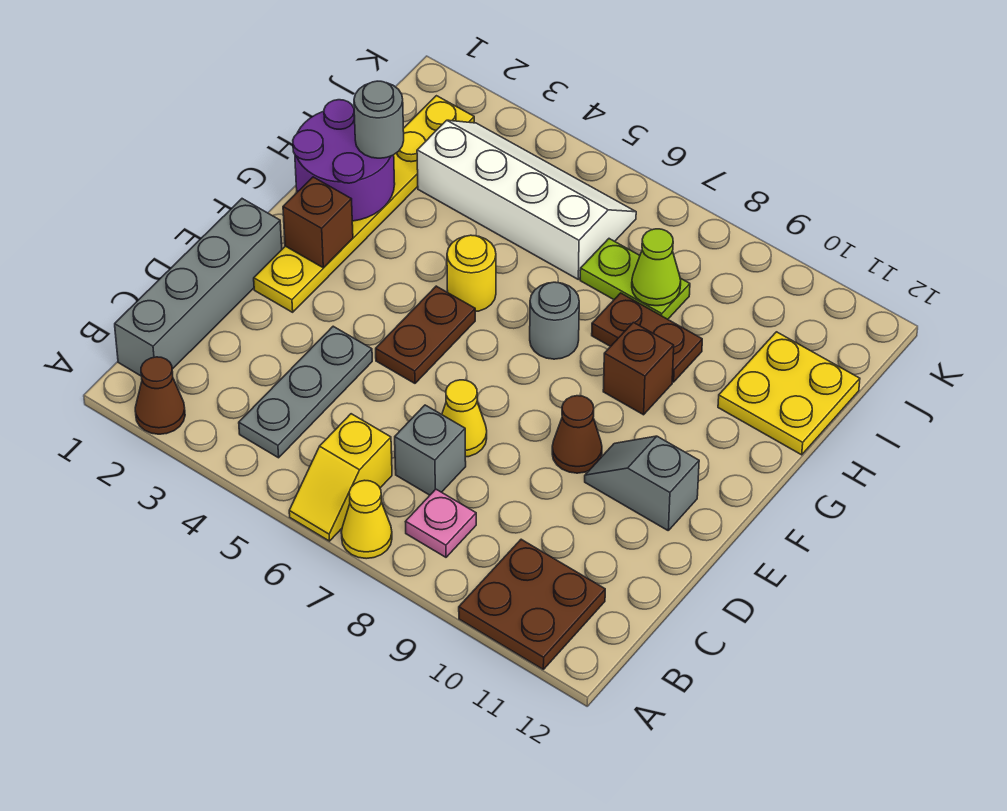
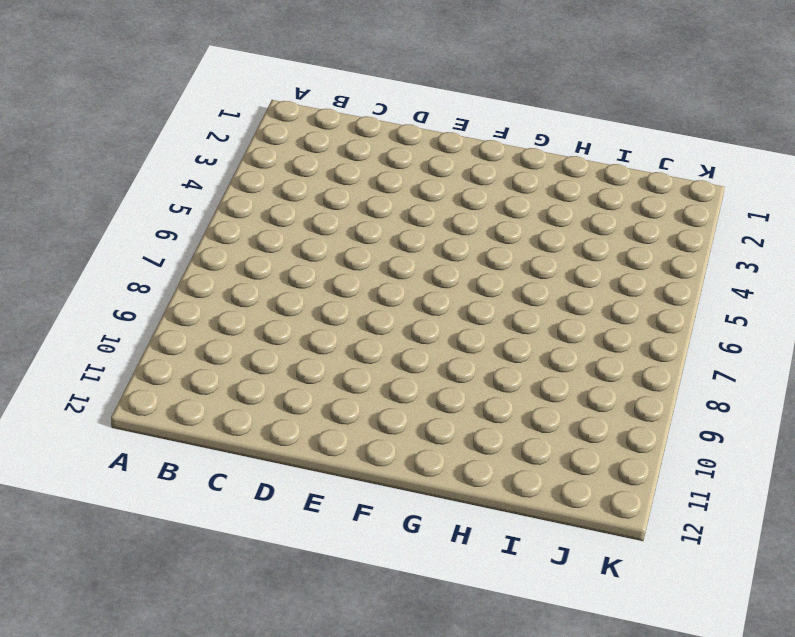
none -> brown 1x1 cone [135,357,185,434]
none -> yellow 1x2 slope [289,414,392,541]
none -> yellow 1x1 cone [341,480,392,559]

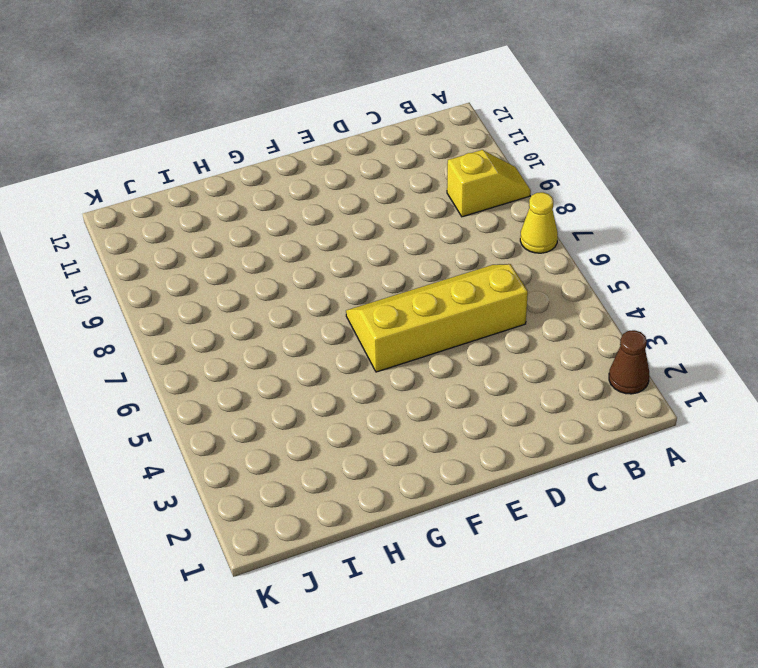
yellow 1x2 slope [447,150,531,217] -> yellow 1x2 slope moved to [289,414,392,541]
yellow 2x4 slope [346,264,528,372] -> brown 1x2 plate [376,286,475,383]
none -> brown 2x2 plate [459,539,605,669]
none -> grey 1x4 brick [115,199,282,376]
none -> grey 1x3 plate [239,326,372,458]

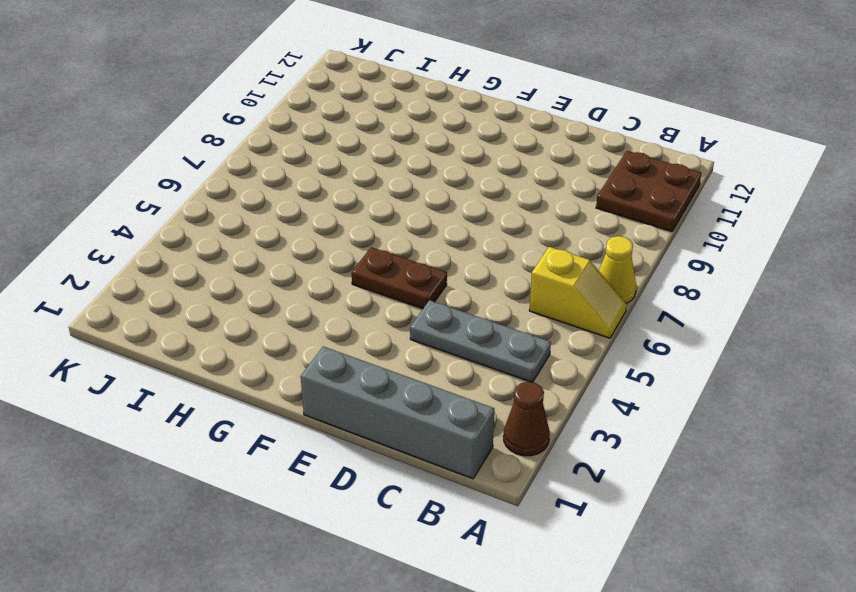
none -> pink 1x1 plate [405,489,476,557]
none -> grey 1x1 brick [395,405,466,495]
none -> yellow 1x1 cone [442,380,487,457]

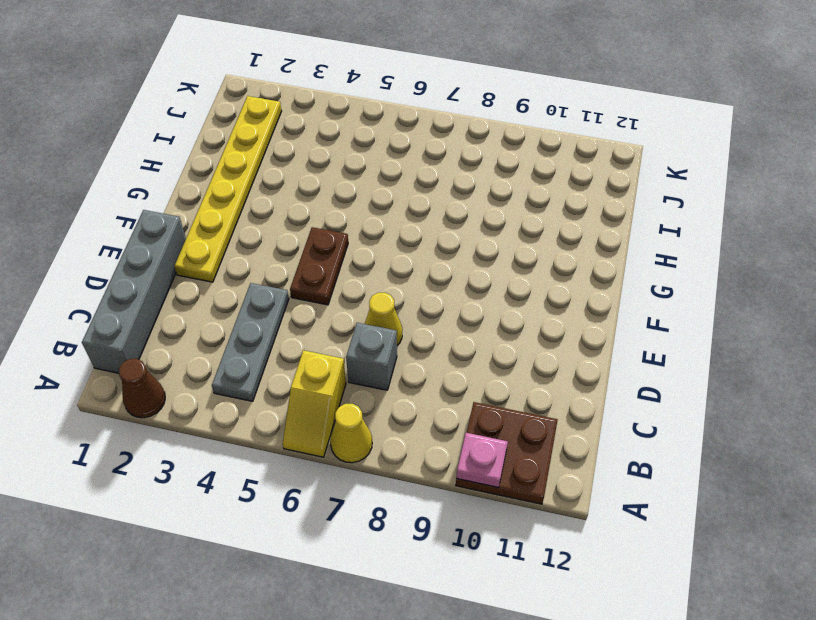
pink 1x1 plate [456,433,508,488] -> pink 1x1 plate moved to [405,489,476,557]
none -> brown 1x1 cone [552,396,602,473]
none -> grey 1x2 slope [585,436,699,530]
none -> yellow 1x1 round brick [447,235,496,312]

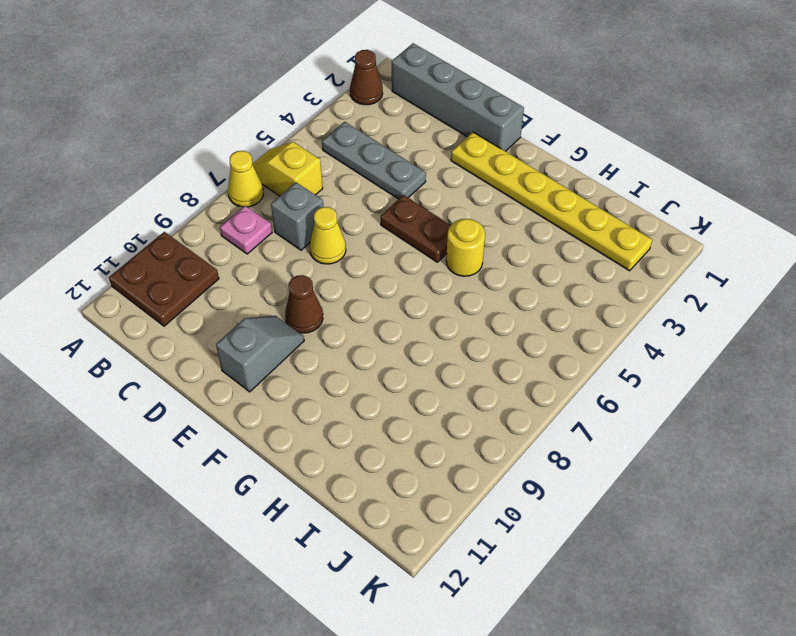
none -> grey 1x1 round brick [530,282,579,359]
none -> brown 1x1 brick [603,322,674,415]
none -> brown 1x2 plate [592,293,702,382]

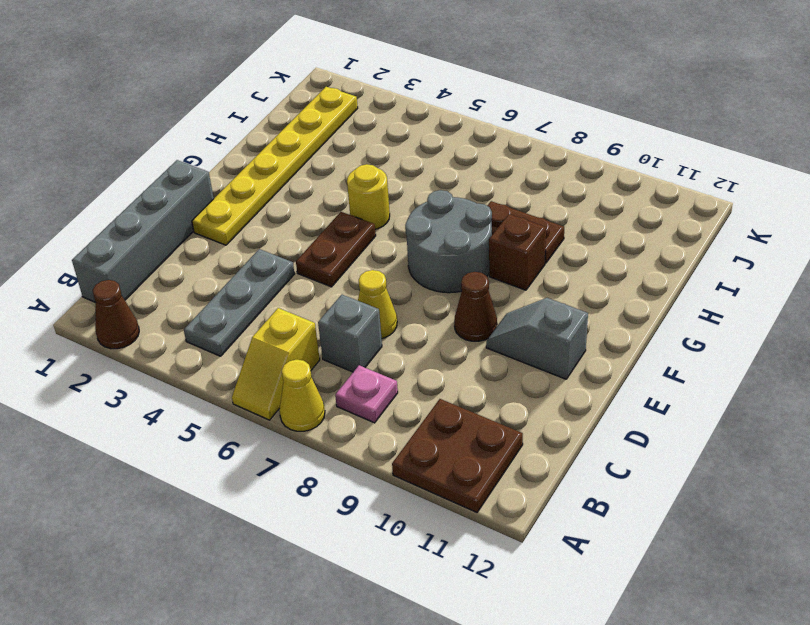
grey 2x2 round brick [405,190,492,293] -> grey 1x1 round brick [530,282,579,359]
none -> yellow 2x2 plate [718,332,860,455]
none -> white 2x4 slope [417,120,636,279]
none -> lime 1x2 plate [580,239,690,319]

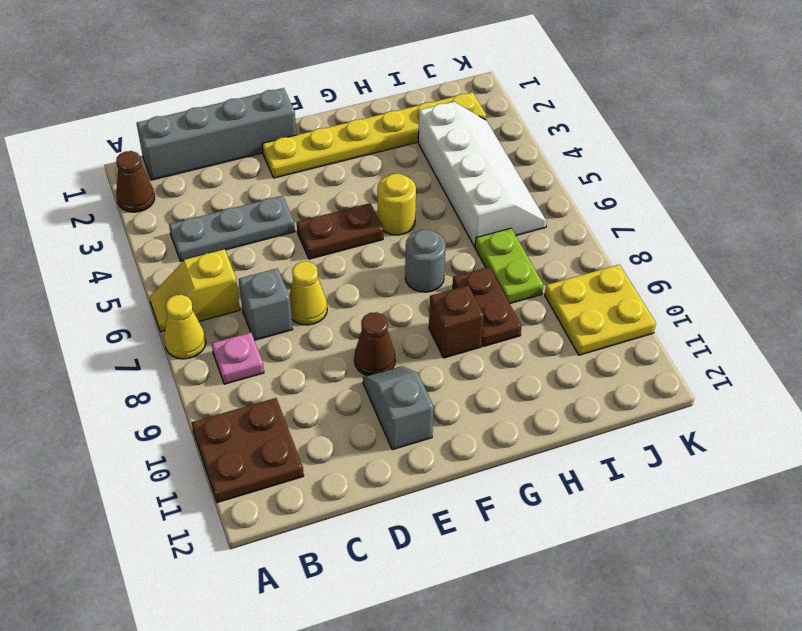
yellow 2x2 plate [545,265,656,355] -> yellow 2x2 plate moved to [718,332,860,455]
none -> brown 1x1 brick [283,177,353,268]
none -> purple 2x2 round brick [293,100,395,221]
none -> lime 1x1 cone [632,229,681,306]

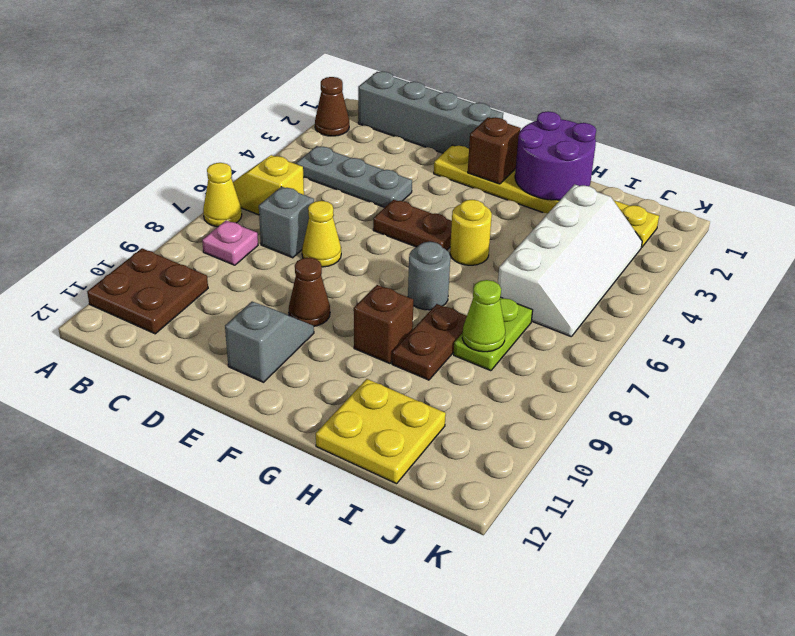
none -> grey 1x1 round brick [354,81,404,158]

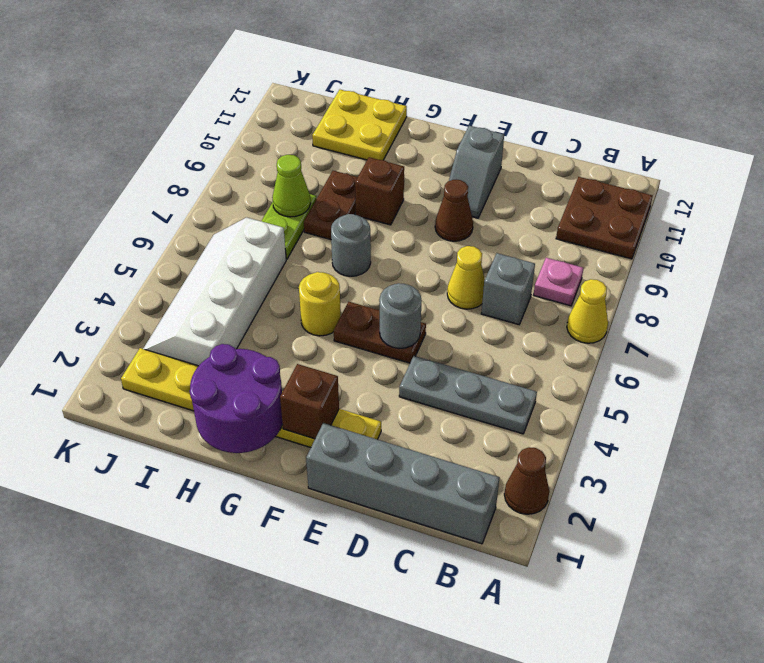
grey 1x1 round brick [379,283,422,349] -> grey 1x1 round brick moved to [354,81,404,158]
none -> yellow 1x2 slope [289,414,392,541]

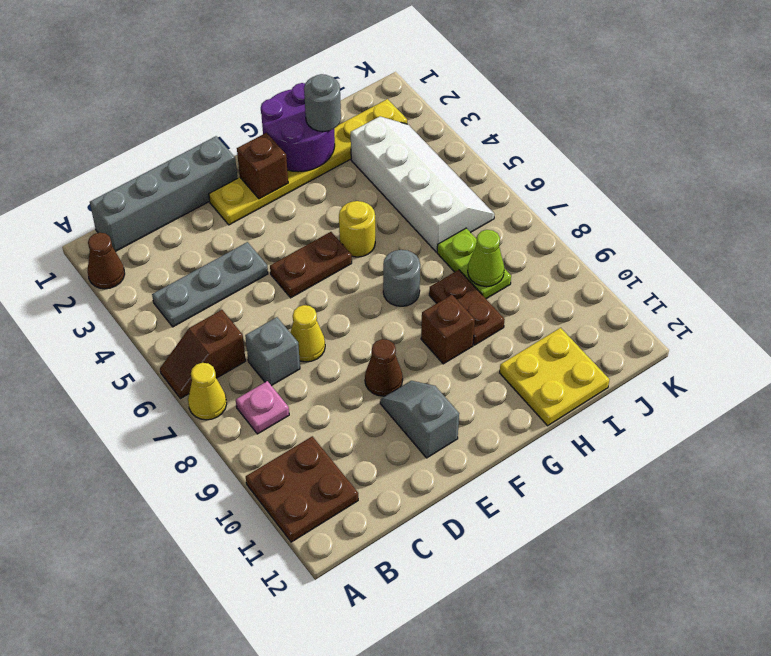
brown 1x2 slope [160,310,246,399] -> yellow 1x2 slope [289,414,392,541]

